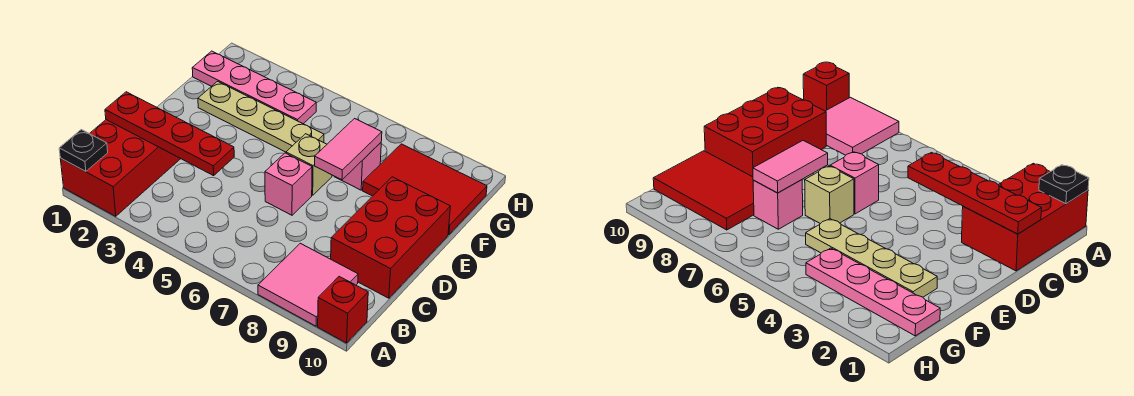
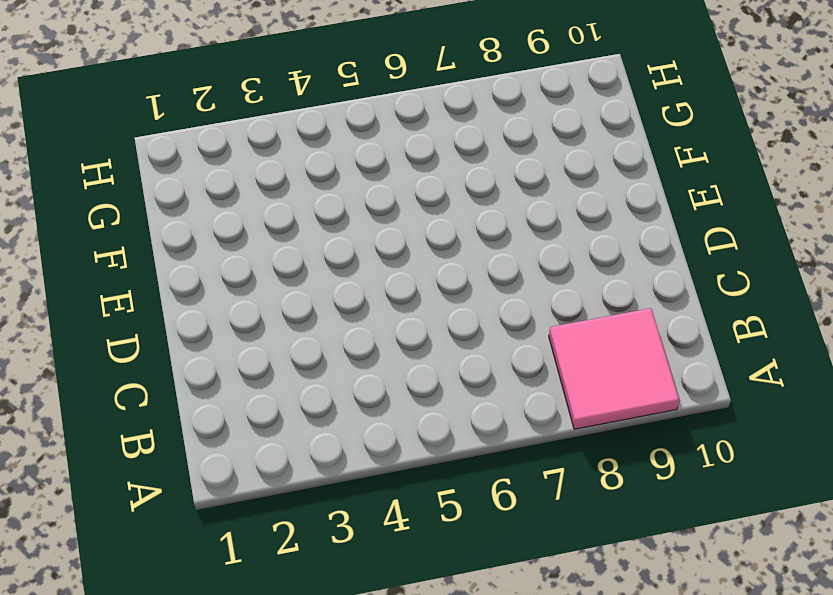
none -> red 2x3 brick [60,120,181,216]
none -> red 1x1 brick [318,277,368,343]
none -> red 2x3 brick [331,177,451,298]

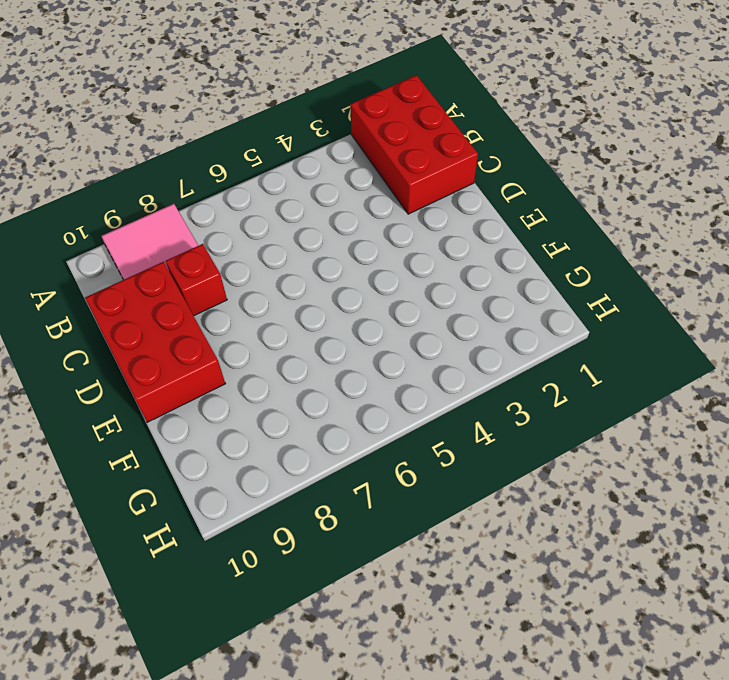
red 1x1 brick [166,244,227,316] -> red 1x1 brick moved to [318,277,368,343]
none -> pink 1x1 brick [265,153,312,215]
none -> tan 1x1 brick [286,134,332,195]
none -> tan 1x4 plate [198,81,324,152]

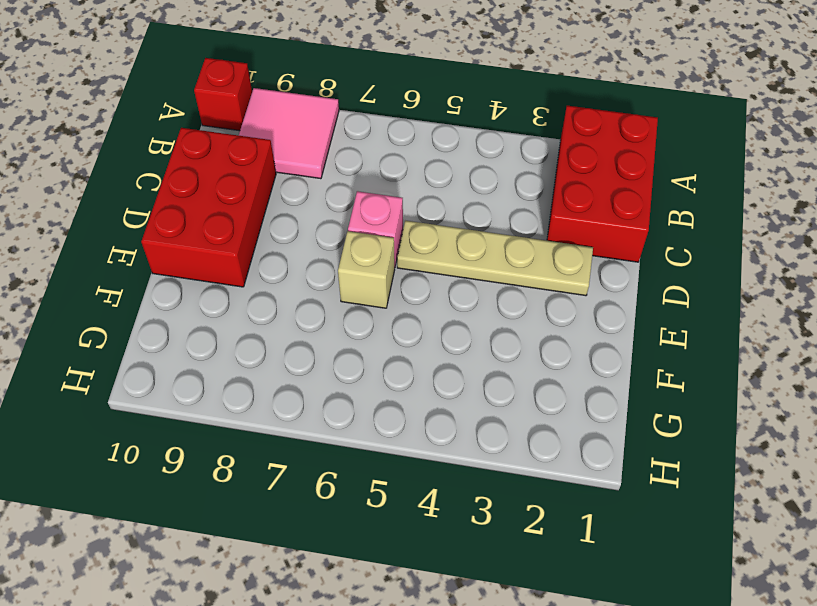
tan 1x4 plate [397,221,593,296] -> tan 1x4 plate moved to [198,81,324,152]
none -> pink 1x1 brick [334,143,381,190]
none -> red 2x3 tile [363,144,487,235]
none -> pink 1x4 plate [192,51,316,124]

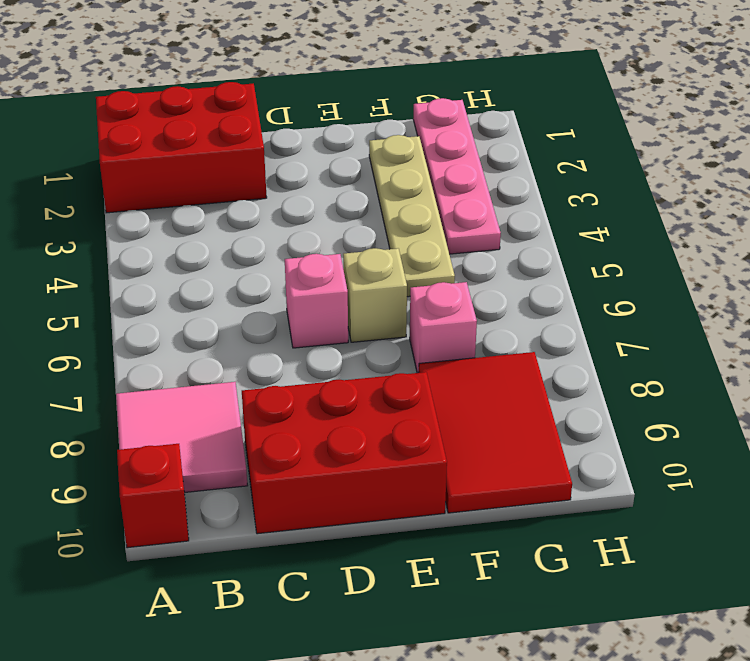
none -> black 1x1 plate [59,130,108,172]
none -> red 1x4 plate [105,92,234,176]
none -> pink 1x2 tile [315,119,382,180]

